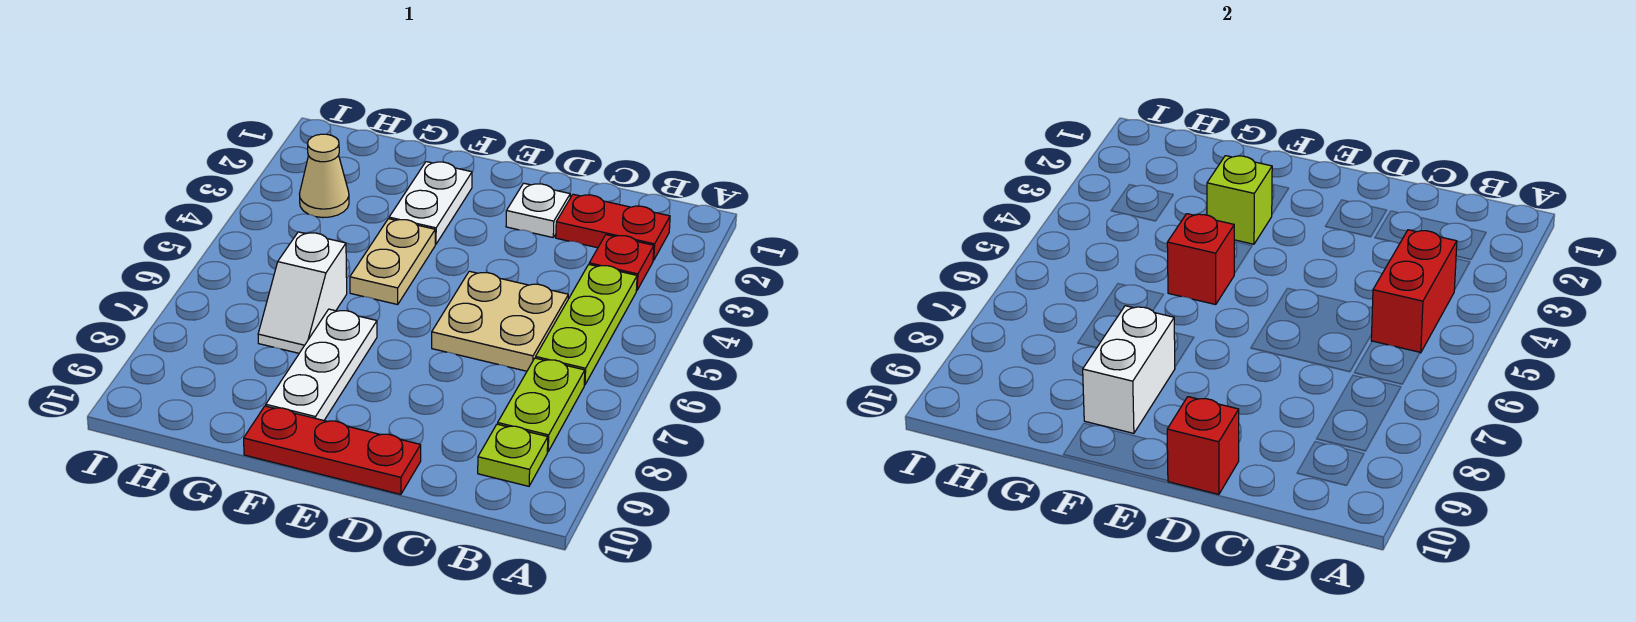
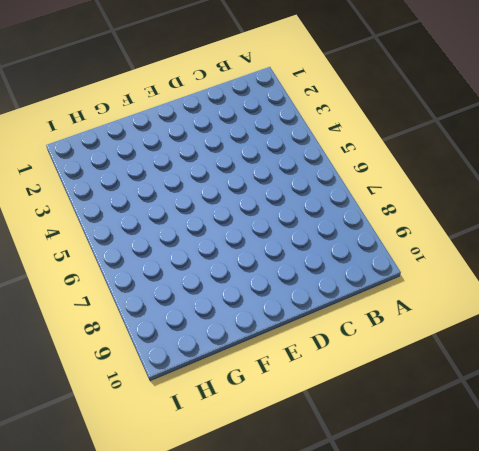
none -> red 1x2 plate [556,194,670,260]
none -> red 1x1 plate [589,235,654,290]
none -> lime 1x3 plate [536,265,637,385]

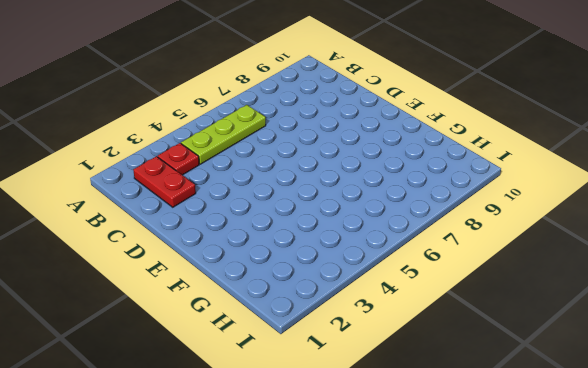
none -> lime 1x2 plate [498,358,585,452]
none -> lime 1x1 plate [478,424,548,486]
none -> tan 2x2 plate [432,271,568,371]

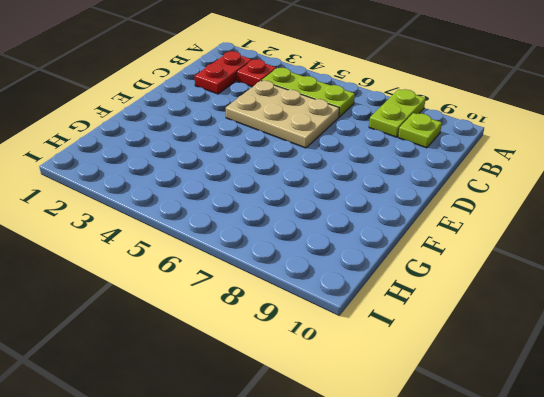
lime 1x2 plate [369,89,426,137] -> lime 1x2 plate turned to [498,358,585,452]
tan 2x3 plate [226,81,339,148] -> tan 2x2 plate [432,271,568,371]
none -> white 1x1 plate [506,183,570,237]
none -> red 1x3 plate [244,406,421,494]
none -> white 1x2 plate [389,162,472,244]

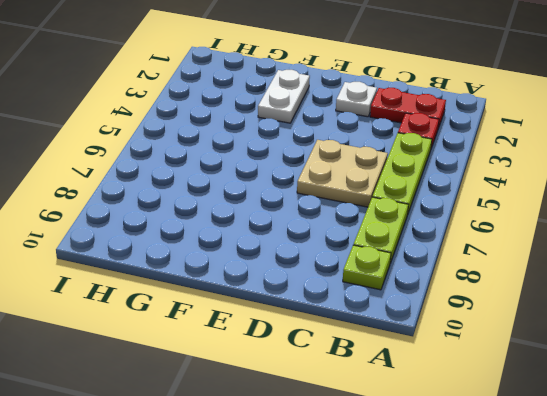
none -> red 1x3 plate [244,406,421,494]
none -> tan 1x2 plate [350,219,435,304]
none -> white 1x3 plate [266,309,377,420]

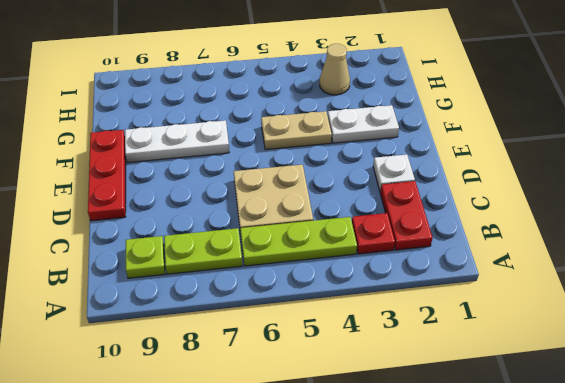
none -> white 1x2 slope [258,232,347,353]
none -> red 1x2 brick [1371,230,1457,353]
none -> red 1x1 brick [1167,397,1239,494]

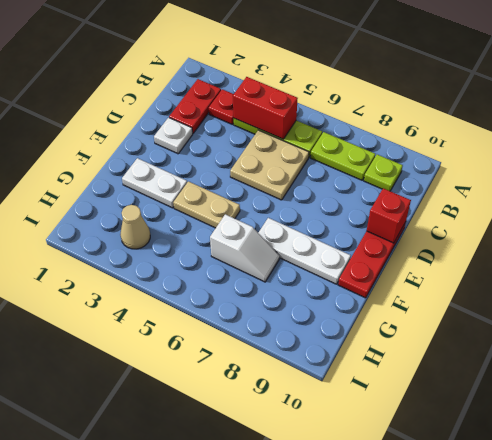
none -> lime 1x1 brick [1207,156,1272,244]
none -> red 1x1 brick [1167,214,1234,304]
none -> white 1x2 brick [1083,306,1175,433]

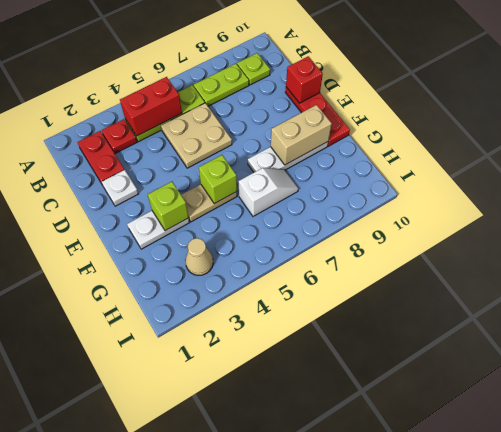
lime 1x1 brick [199,155,237,204] -> red 1x1 brick [1167,214,1234,304]
tan 1x2 brick [271,105,332,165] -> white 1x2 brick [1083,306,1175,433]

